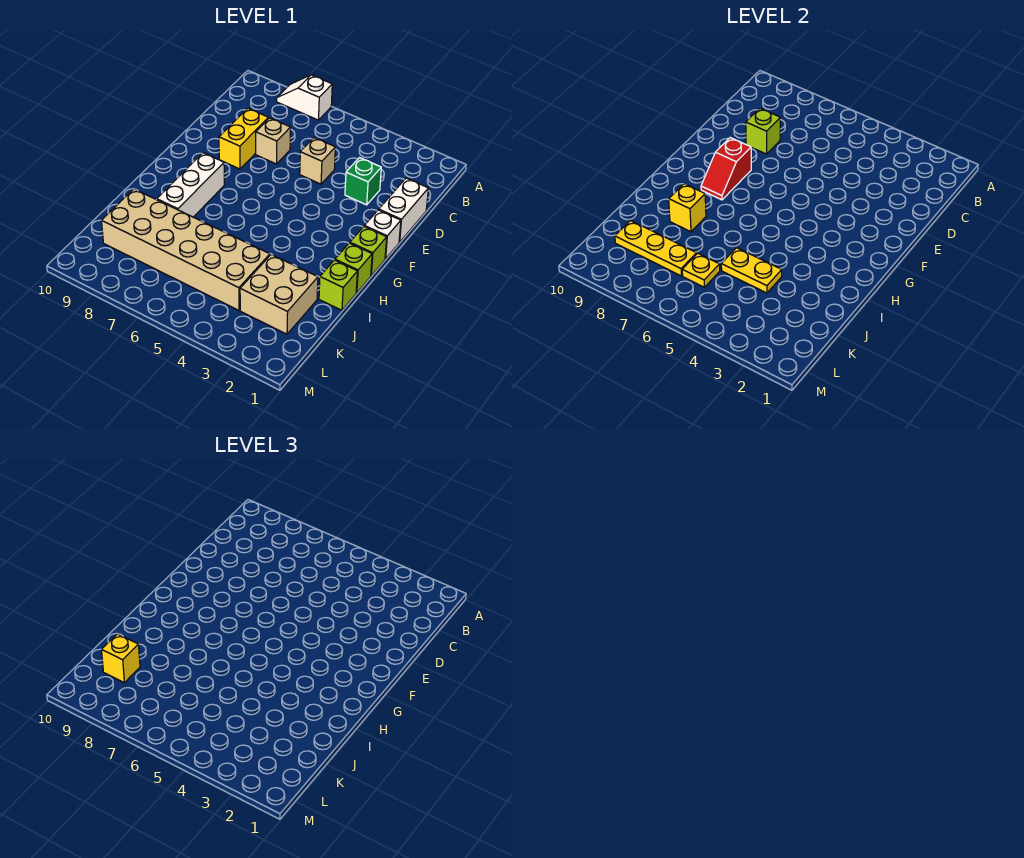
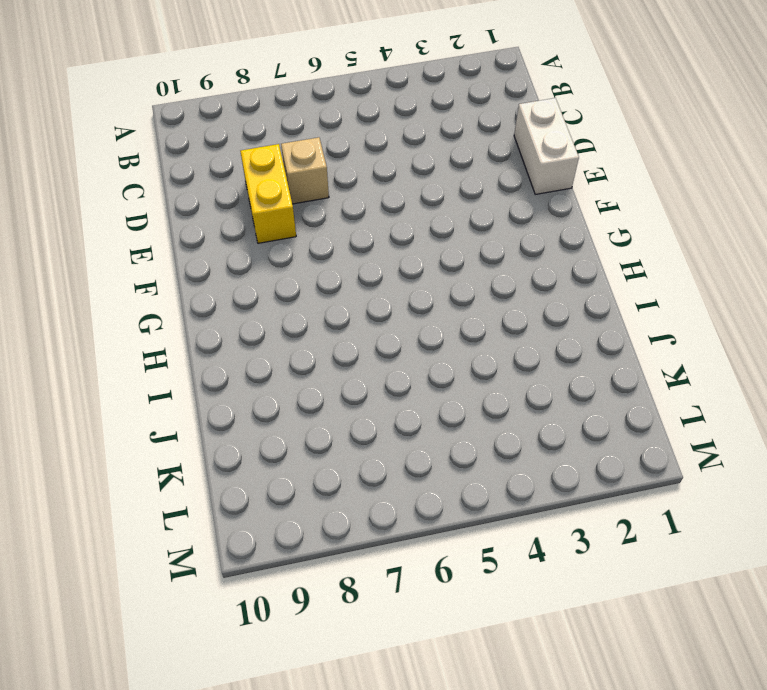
none -> white 1x2 slope [277,75,332,120]
none -> green 1x1 brick [345,158,381,205]
none -> tan 1x1 brick [300,138,335,184]

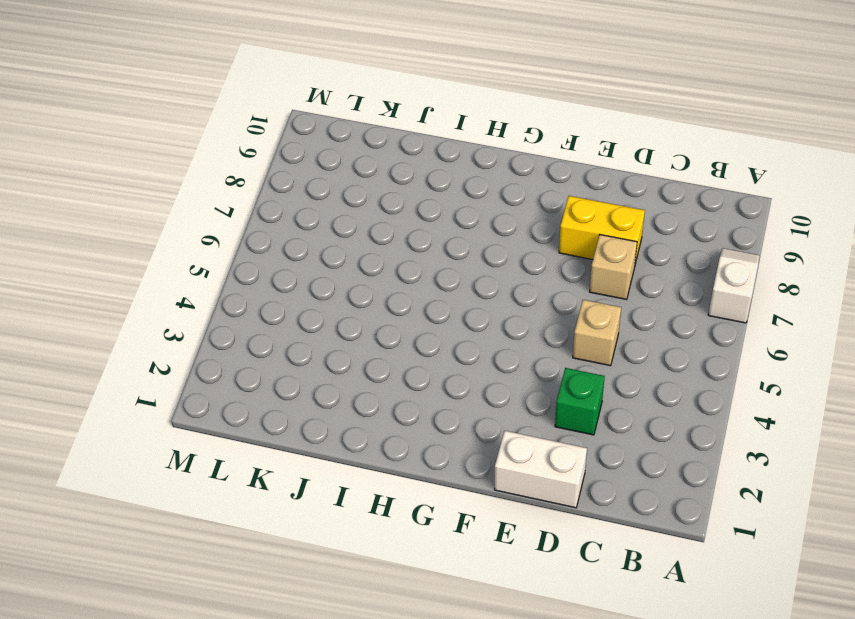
none -> white 1x1 brick [364,210,401,259]
none -> lime 1x1 brick [350,227,387,275]
none -> white 1x3 brick [157,153,224,217]

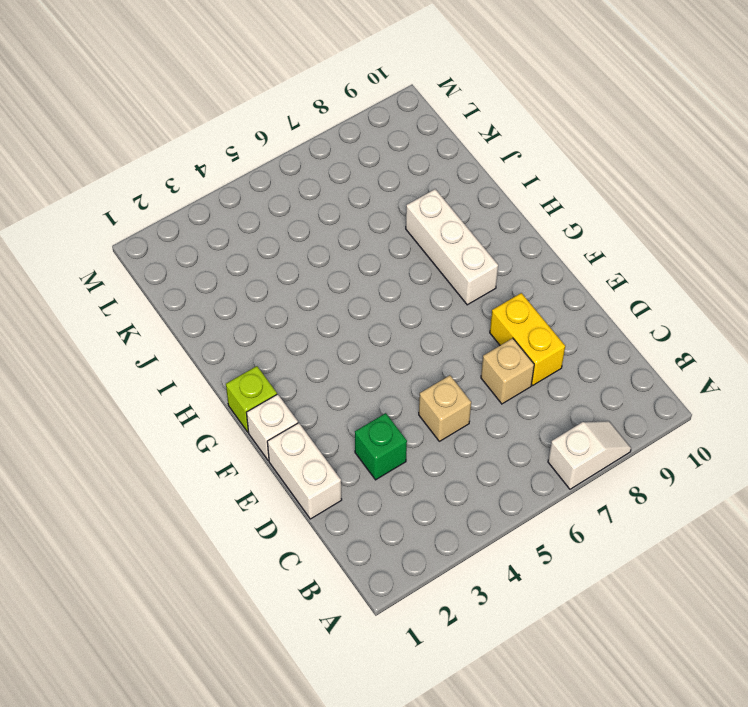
none -> lime 1x1 brick [335,243,372,293]
none -> lime 1x1 brick [319,260,357,310]
none -> tan 2x2 brick [240,255,318,334]

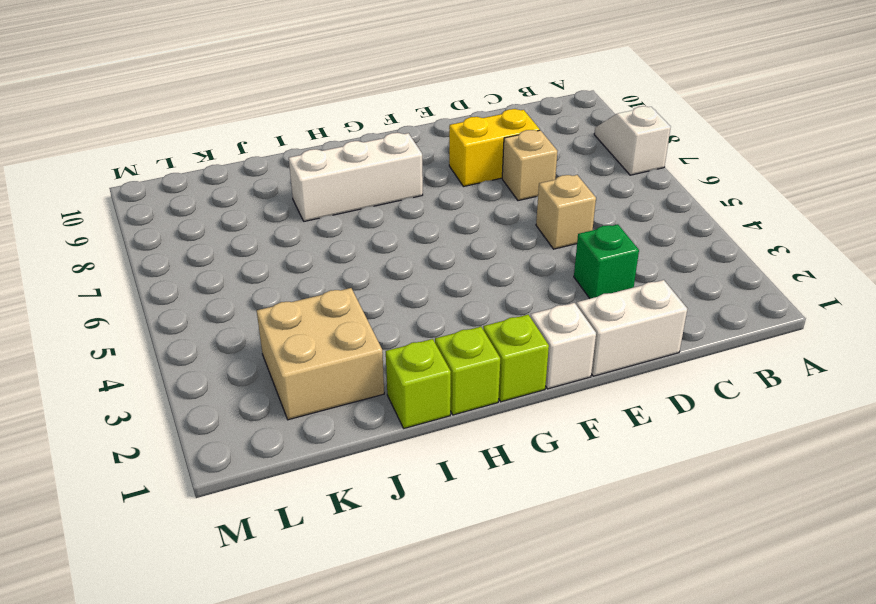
none -> tan 2x6 brick [101,189,270,310]
none -> lime 1x1 brick [746,108,780,154]
none -> red 1x2 slope [701,138,751,200]

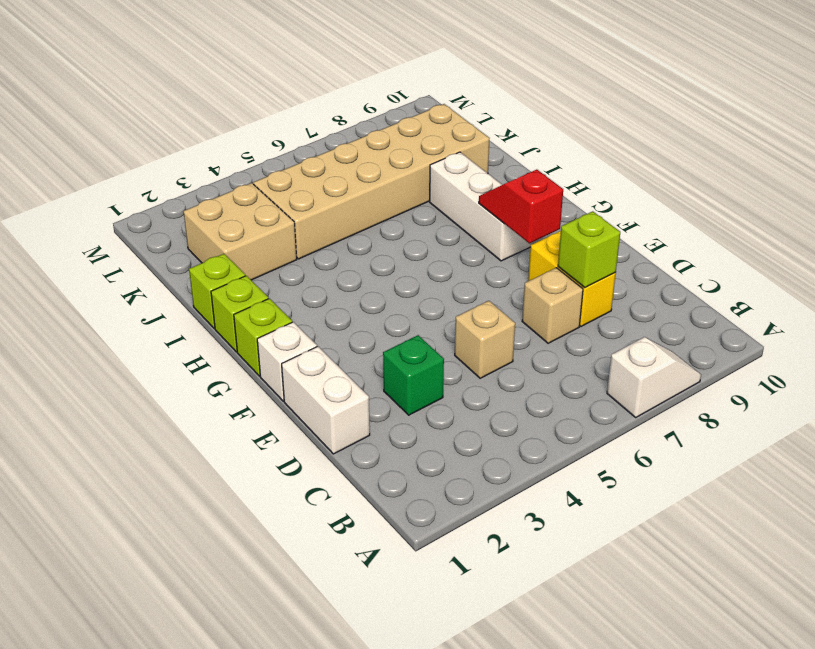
none -> yellow 1x1 brick [669,184,706,232]
none -> yellow 1x2 plate [721,248,782,293]
none -> yellow 1x1 plate [682,253,720,287]

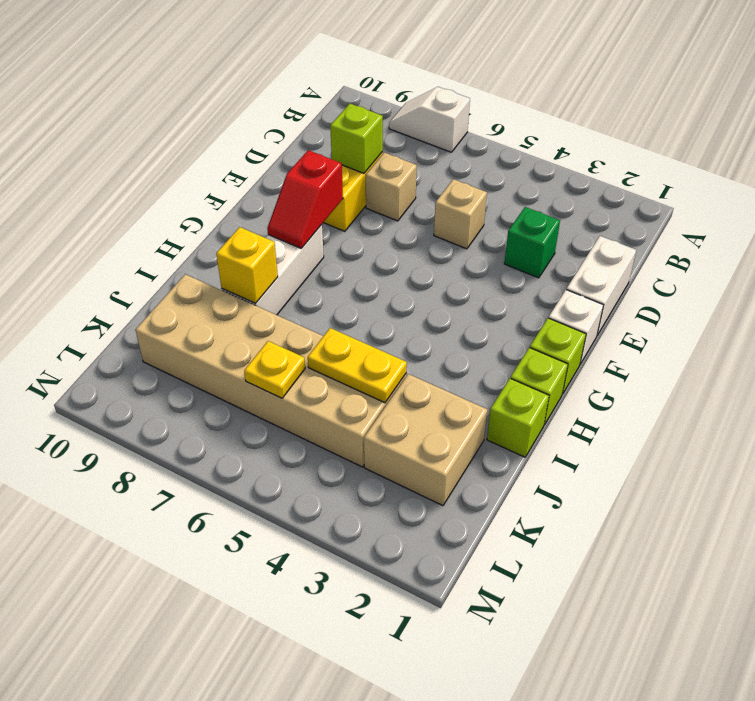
none -> yellow 1x3 plate [615,221,697,276]
none -> yellow 1x1 brick [101,634,140,683]

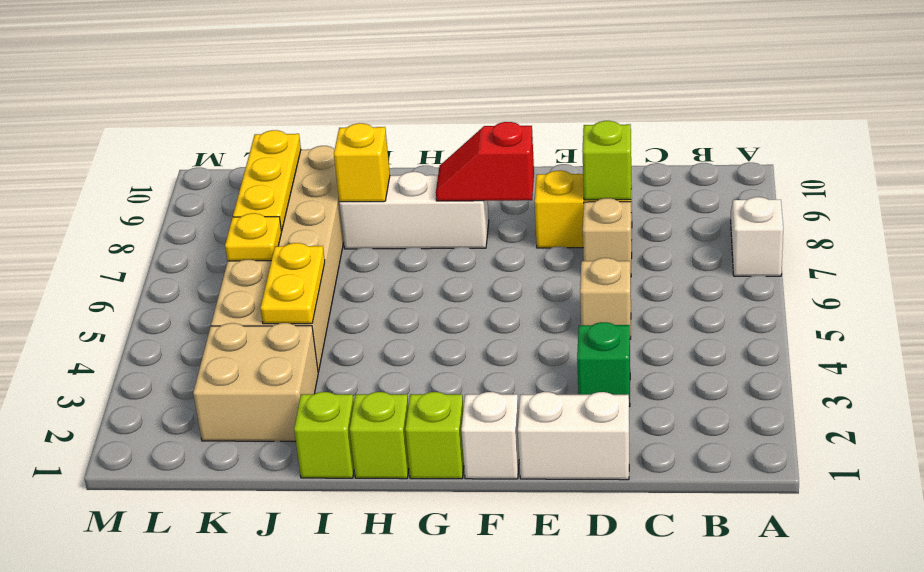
none -> yellow 1x1 brick [101,634,140,683]

